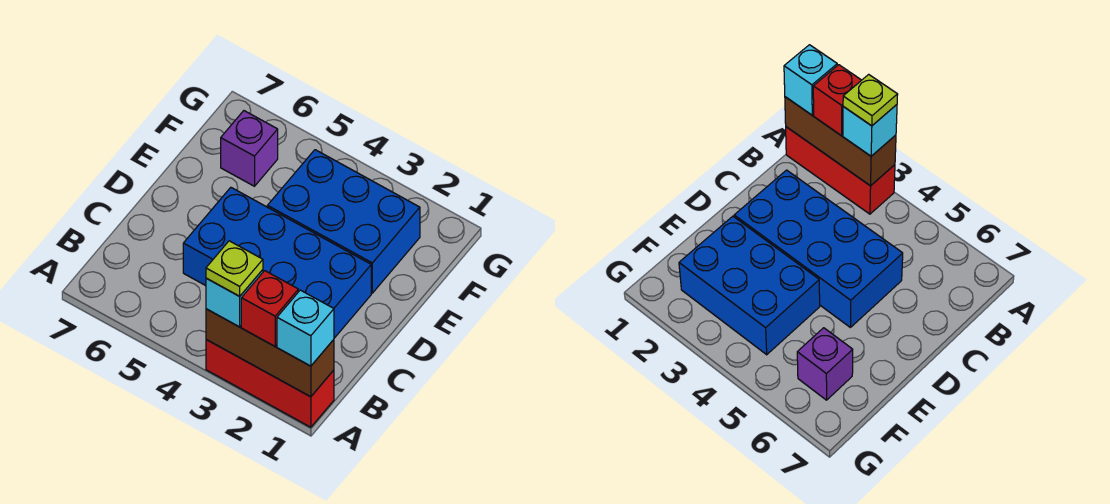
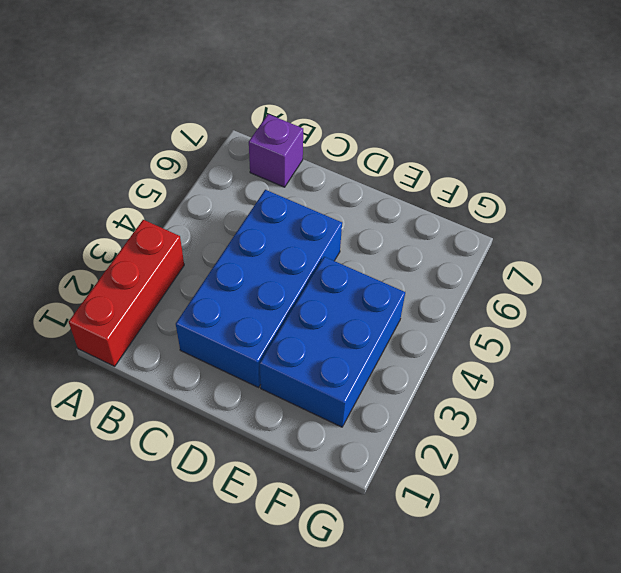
purple 1x1 brick [249,114,303,187] -> purple 1x1 brick moved to [221,111,278,186]
none -> brown 1x3 brick [206,309,334,397]
none -> cyan 1x1 brick [277,290,334,366]

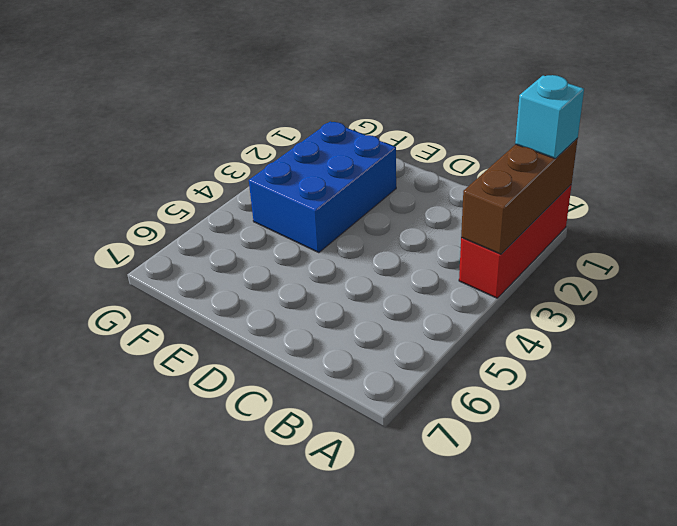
none -> blue 2x4 brick [183,188,371,338]
none -> purple 1x1 brick [221,111,278,186]

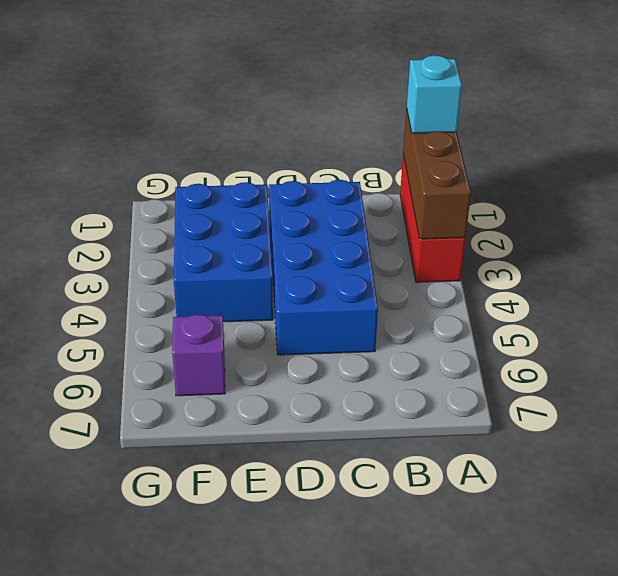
none -> red 1x1 brick [241,271,298,346]
none -> cyan 1x1 brick [206,270,263,327]

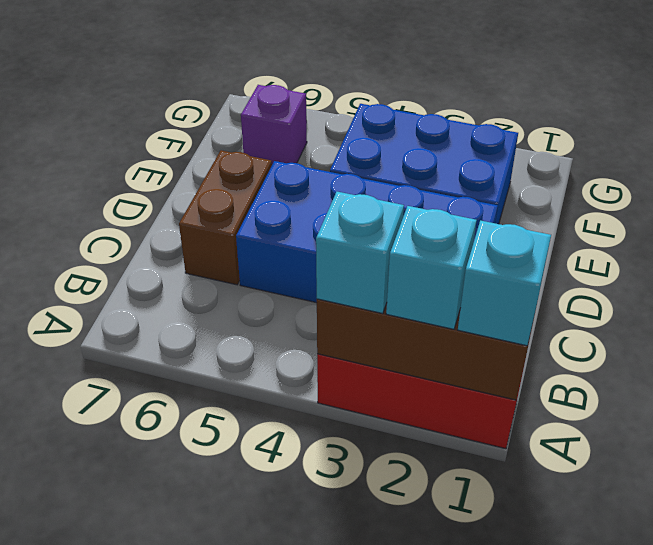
cyan 1x1 brick [386,206,477,329] -> red 1x1 brick [241,271,298,346]
brown 1x2 brick [179,150,272,285] -> none
none -> lime 1x1 plate [206,241,263,296]

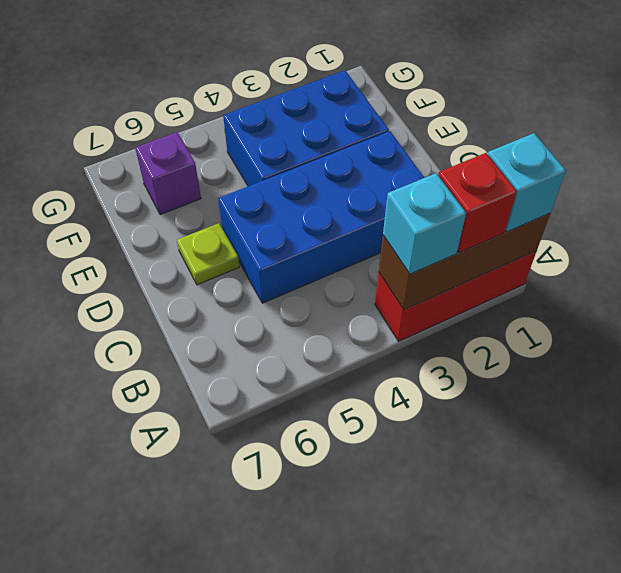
lime 1x1 plate [177,223,239,285] -> lime 1x1 plate moved to [206,241,263,296]

